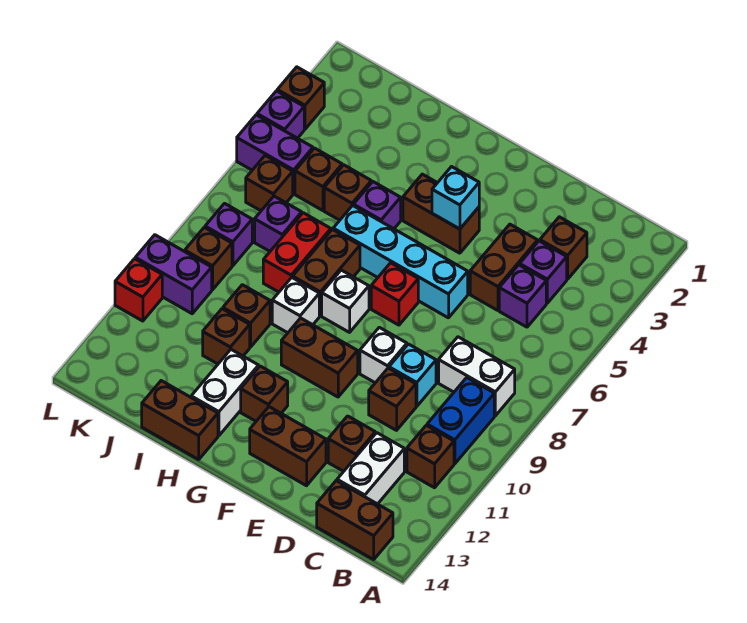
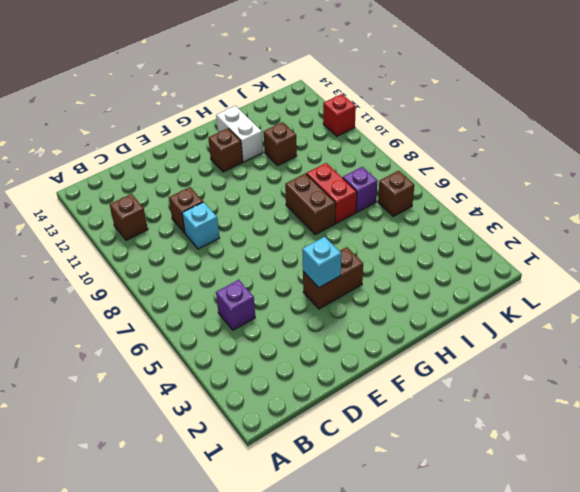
none -> white 1x2 brick [439,337,515,416]
none -> blue 1x2 brick [427,378,494,464]
none -> brown 1x2 brick [317,481,393,560]
none -> brown 1x1 brick [540,217,587,279]

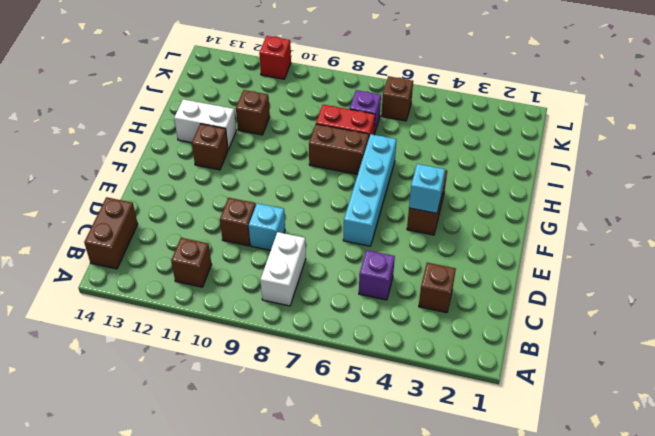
none -> blue 1x2 brick [427,378,494,464]
none -> purple 1x1 brick [520,241,567,303]
none -> white 1x2 brick [337,433,404,504]
none -> brown 1x2 brick [470,224,538,310]

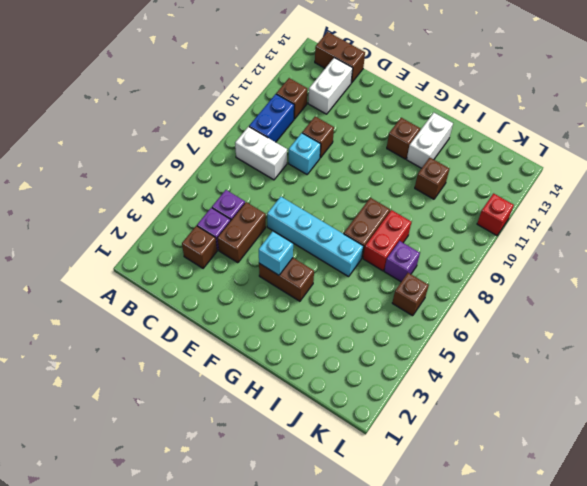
none -> brown 1x1 brick [328,416,375,471]
none -> white 1x1 brick [360,327,407,383]
none -> brown 1x2 brick [250,407,326,486]
none -> red 1x1 brick [371,263,418,325]

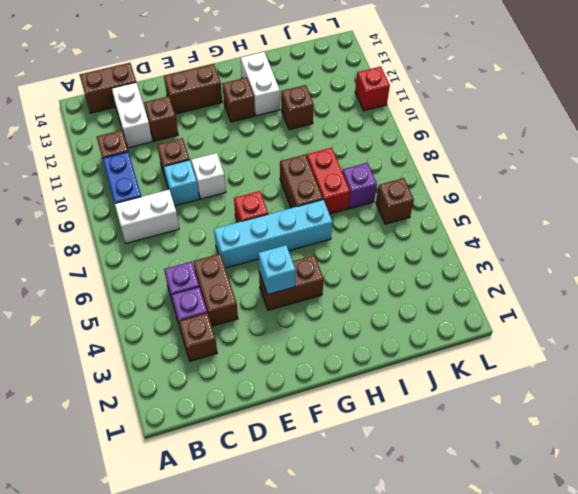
none -> brown 1x2 brick [281,318,358,397]
none -> white 1x1 brick [322,270,369,332]
none -> purple 1x1 brick [353,182,401,229]
none -> white 1x1 brick [272,277,319,333]

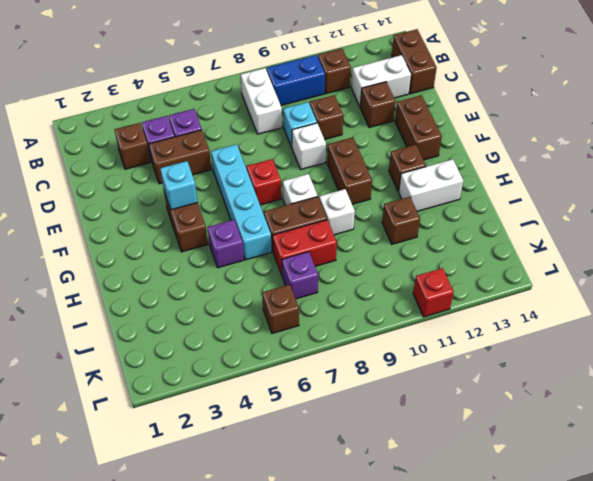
none -> brown 1x2 brick [142,381,218,460]
none -> brown 1x1 brick [324,165,371,220]
none -> brown 1x1 brick [223,285,270,347]
none -> brown 1x1 brick [295,148,342,211]

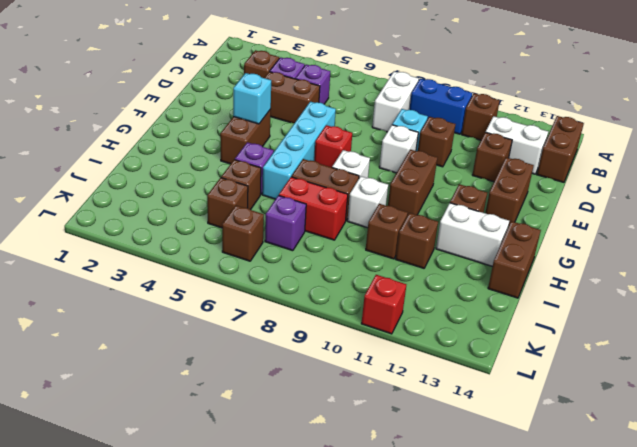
none -> purple 1x2 brick [237,115,313,194]
none -> purple 1x1 brick [205,203,252,266]
none -> brown 1x1 brick [185,227,232,290]
none -> purple 1x2 brick [135,235,212,314]

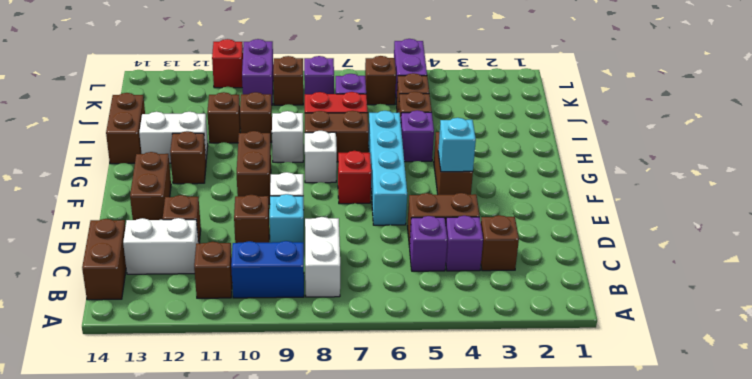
none -> brown 1x1 brick [277,67,324,129]
none -> purple 1x1 brick [257,91,304,138]

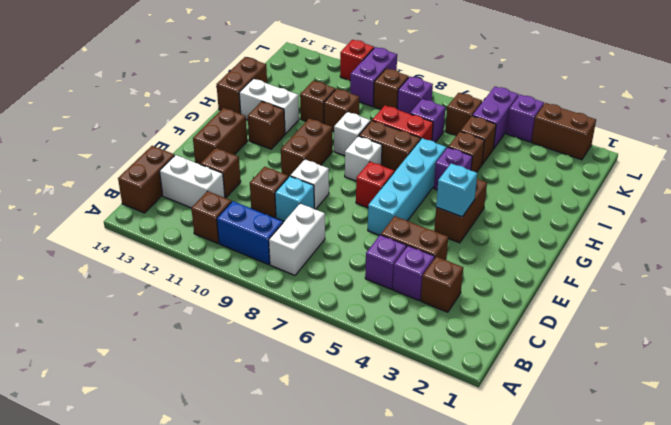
brown 1x2 brick [532,103,596,160] -> brown 1x1 brick [277,67,324,129]

